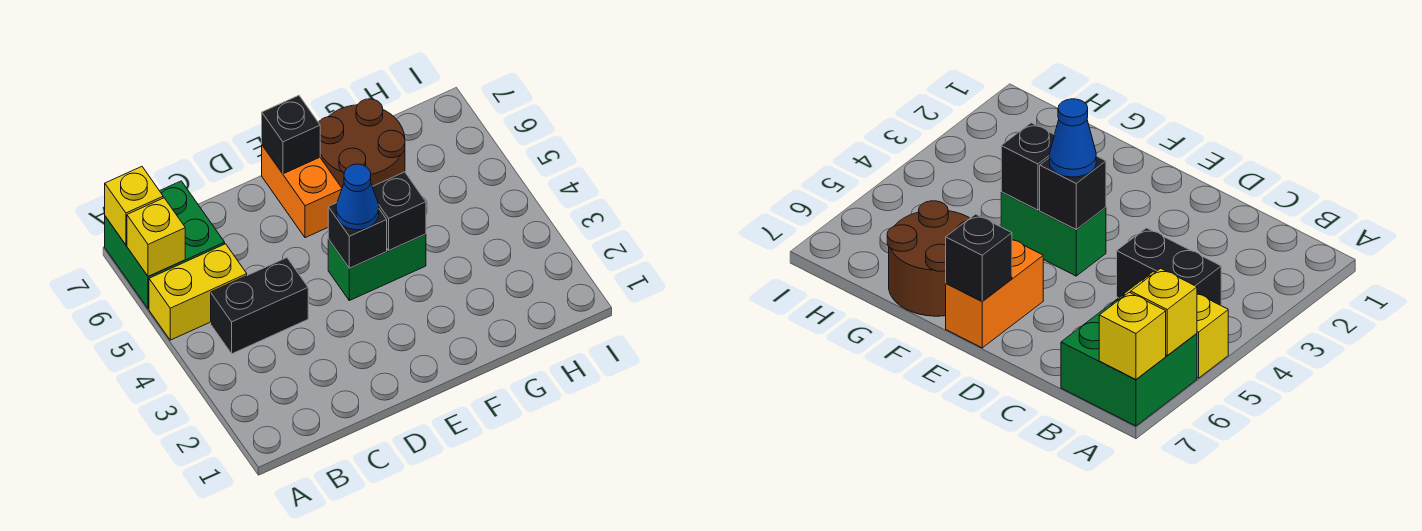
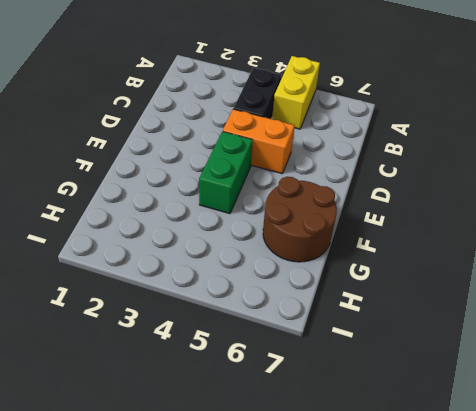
orange 1x2 brick [223,109,295,174] -> orange 1x2 brick moved to [262,145,342,238]
none -> green 2x2 brick [105,181,225,309]
none -> yellow 1x1 brick [127,198,185,277]
none -> yellow 1x1 brick [105,167,163,245]

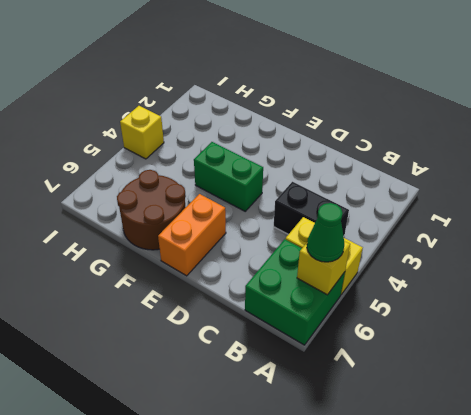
green 1x1 cone [307,203,344,262] -> none
yellow 1x1 brick [120,106,164,159] -> yellow 1x1 brick moved to [105,167,163,245]
none -> black 1x1 brick [328,203,387,268]
none -> black 1x1 brick [262,95,320,174]
none -> black 1x1 brick [372,172,426,250]

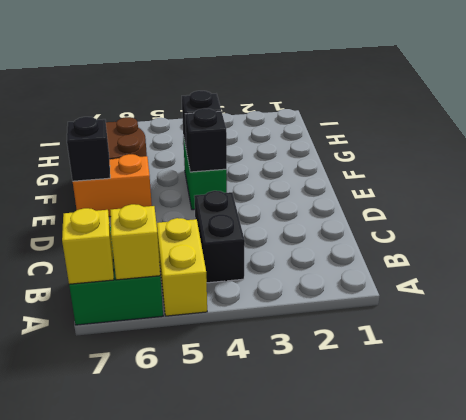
none -> blue 1x1 cone [336,164,379,230]

